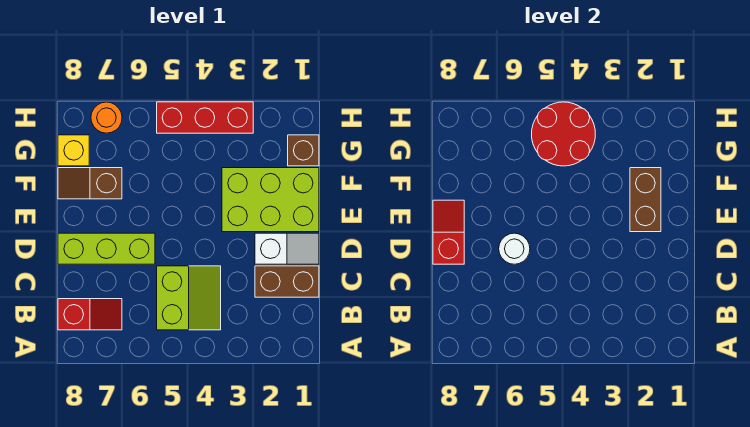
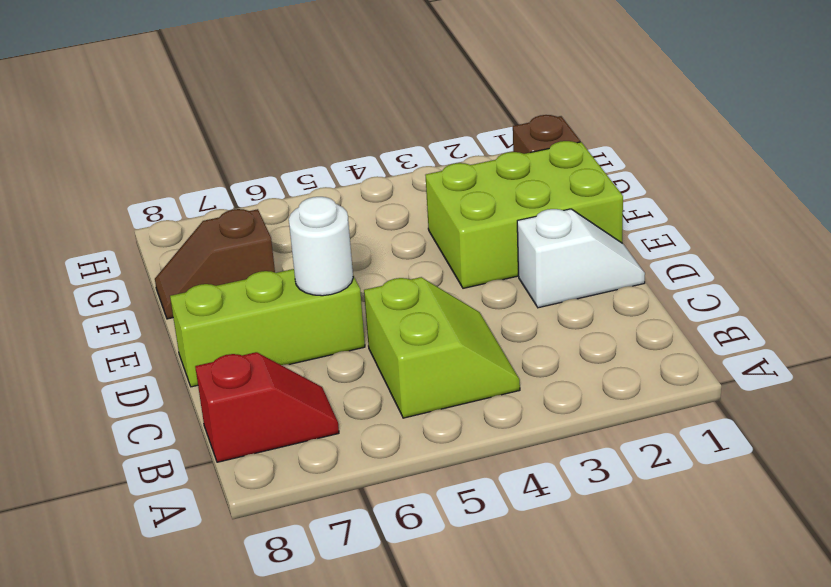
none -> brown 1x2 brick [255,266,319,297]
none -> yellow 1x1 brick [58,135,89,166]
none -> red 1x3 brick [157,102,253,133]

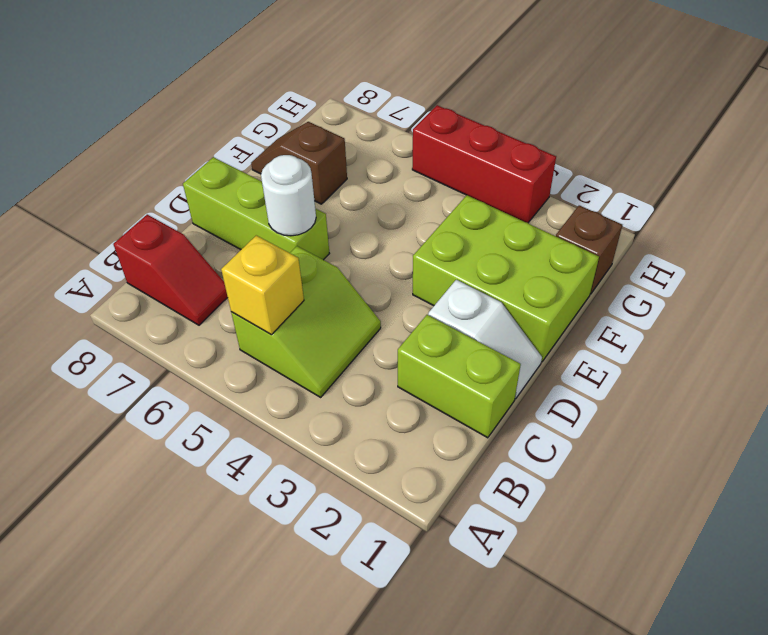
yellow 1x1 brick [221,235,304,335] -> yellow 1x1 brick moved to [58,135,89,166]
lime 1x2 brick [398,315,521,438] -> brown 1x2 brick [255,266,319,297]
none -> orange 1x1 round brick [91,102,122,133]
none -> red 1x2 slope [433,200,464,264]
none -> brown 1x2 brick [630,168,661,232]

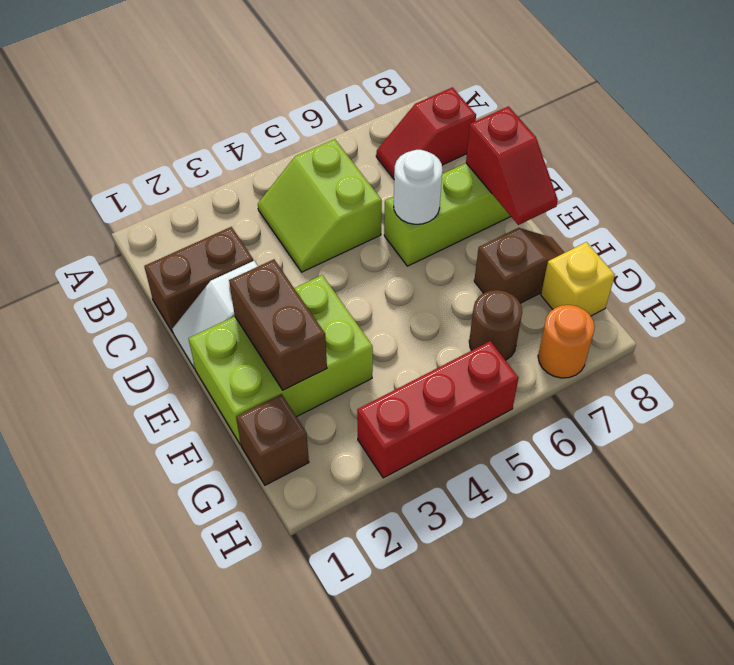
brown 1x1 round brick [469,290,522,360] -> none
none -> red 2x2 round brick [532,102,595,166]

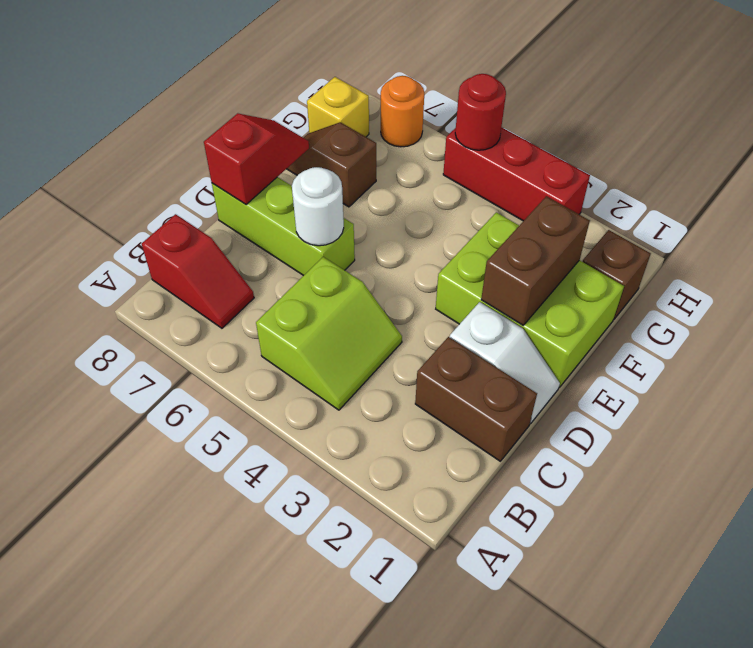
red 1x1 round brick [455,74,506,150] -> red 2x2 round brick [532,102,595,166]

